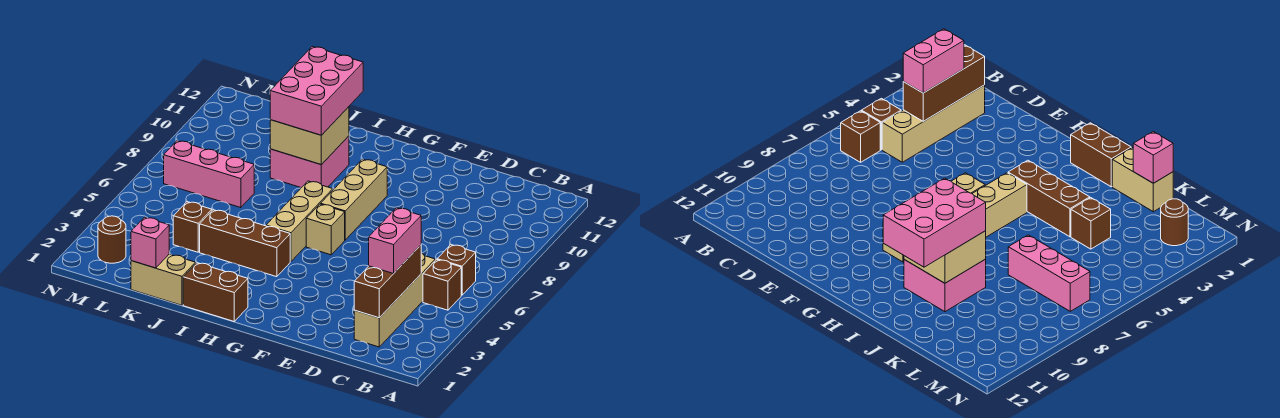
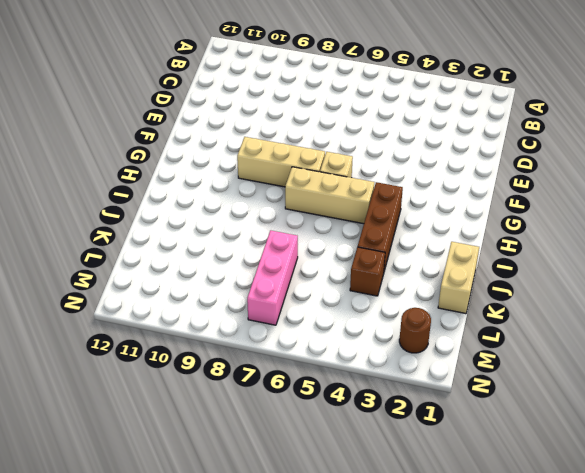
none -> brown 1x1 brick [423,260,461,310]
none -> brown 1x1 brick [437,245,476,295]
none -> tan 1x4 brick [354,253,435,347]

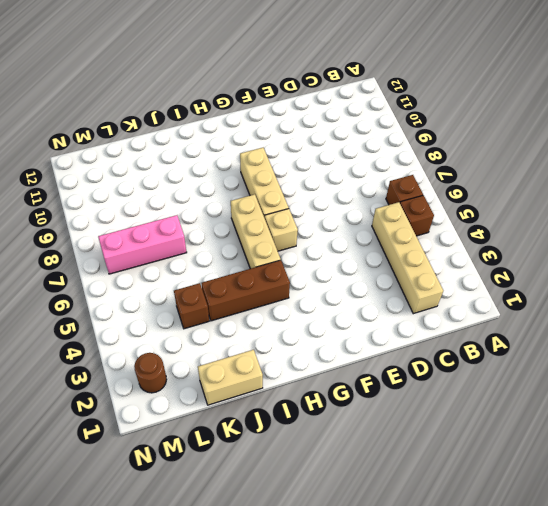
none -> brown 1x2 brick [183,263,248,321]
none -> pink 2x2 brick [270,136,349,188]
none -> brown 1x3 brick [354,245,421,318]

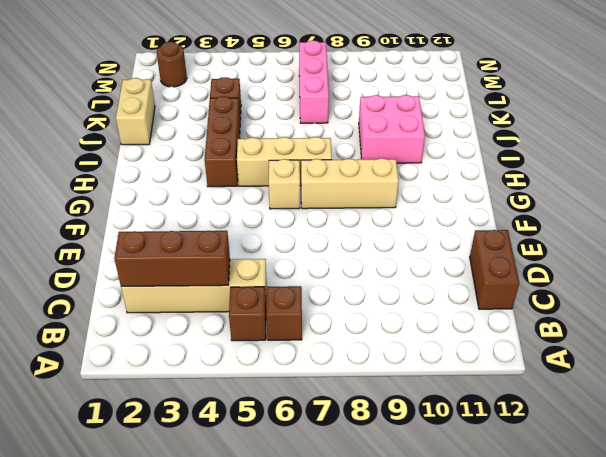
brown 1x2 brick [470,230,519,309] -> brown 1x2 brick moved to [183,263,248,321]
none -> tan 2x2 brick [270,107,349,165]
none -> pink 1x1 brick [131,217,169,268]
none -> pink 1x2 brick [369,208,421,274]

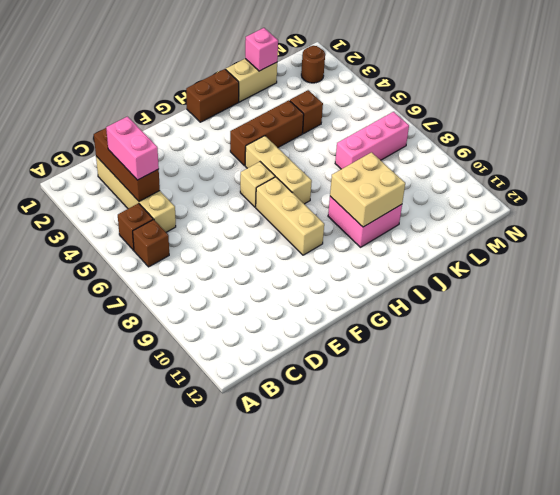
none -> pink 2x3 brick [270,46,363,135]

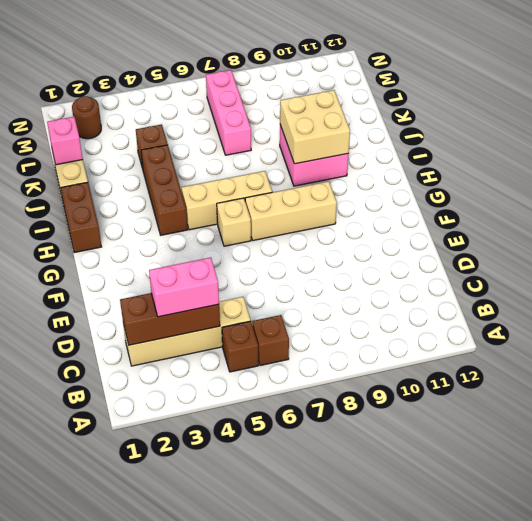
none -> pink 2x3 brick [270,46,363,135]

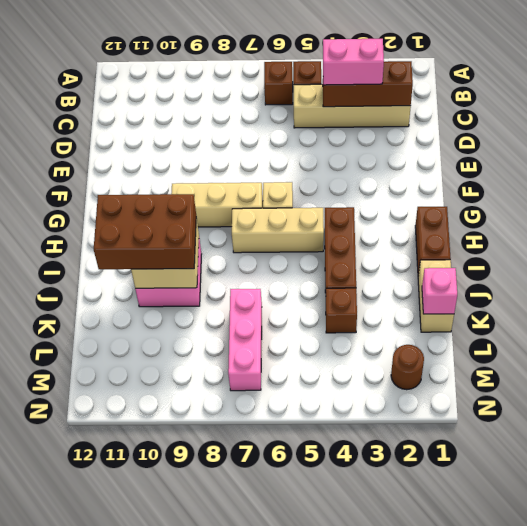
brown 2x3 brick [94,194,196,269] -> pink 2x3 brick [270,46,363,135]

